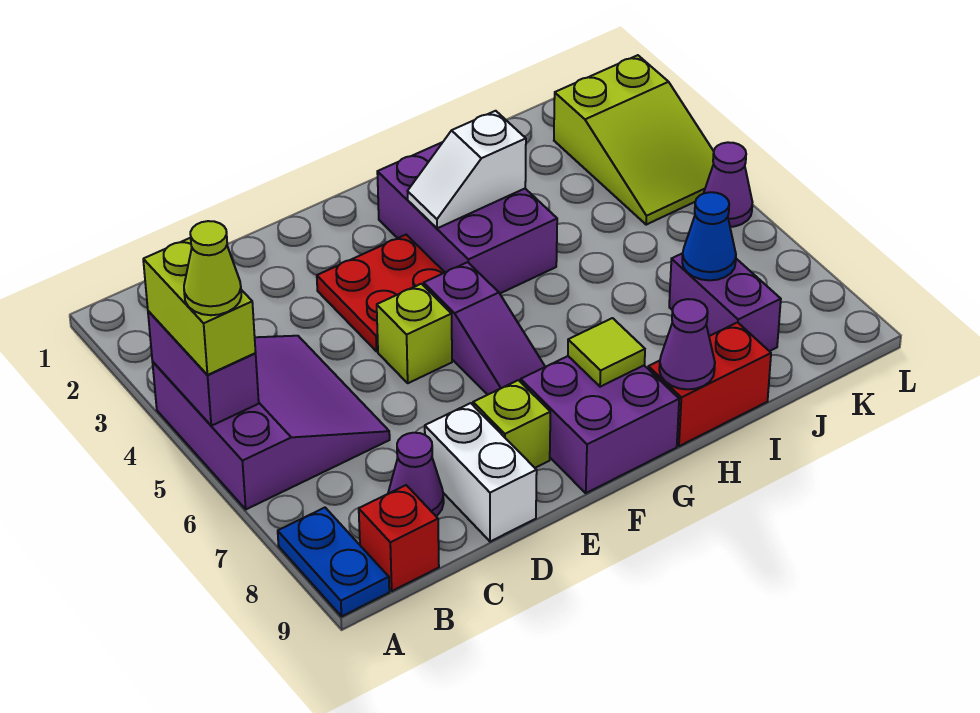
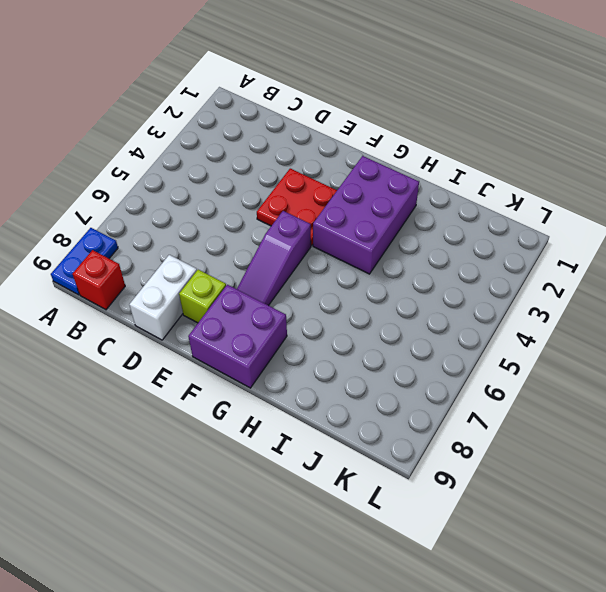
none -> purple 3x3 slope [153,336,390,509]
none -> purple 1x1 cone [388,433,444,516]
none -> lime 1x1 brick [377,284,452,383]

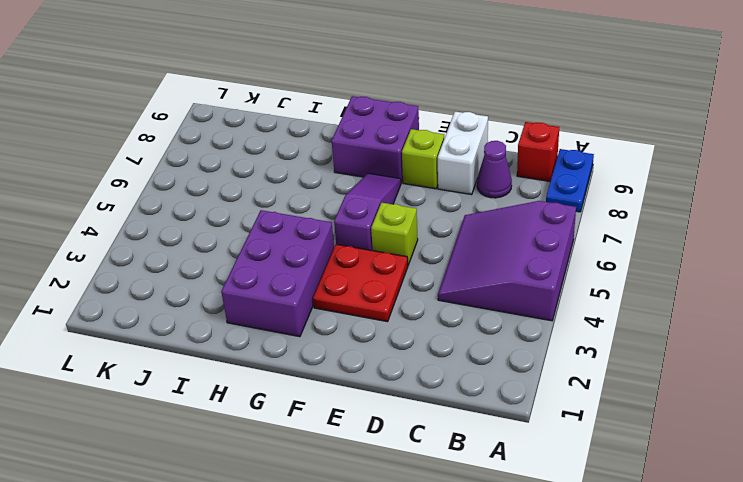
none -> red 1x2 brick [648,322,771,446]
none -> purple 1x2 brick [669,253,781,351]
none -> lime 2x3 slope [554,55,714,225]

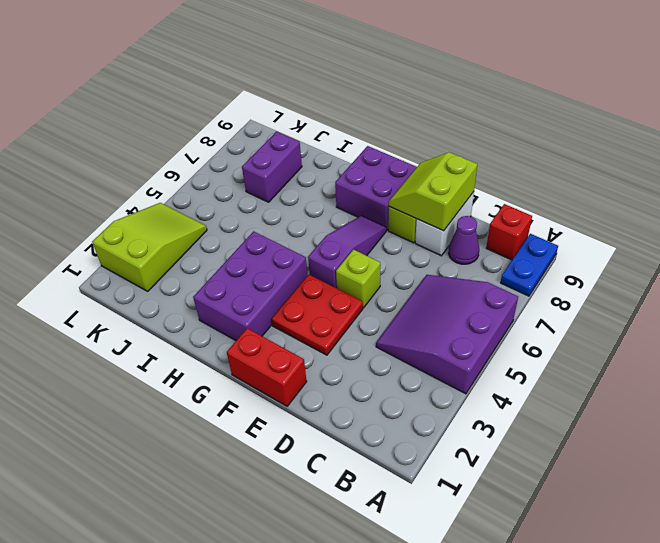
lime 2x2 slope [389,152,477,231] -> none
red 1x2 brick [227,328,307,406] -> red 1x2 brick moved to [648,322,771,446]
none -> purple 1x1 cone [703,142,752,227]
none -> purple 1x2 brick [148,311,259,426]
none -> white 1x2 slope [408,111,526,228]

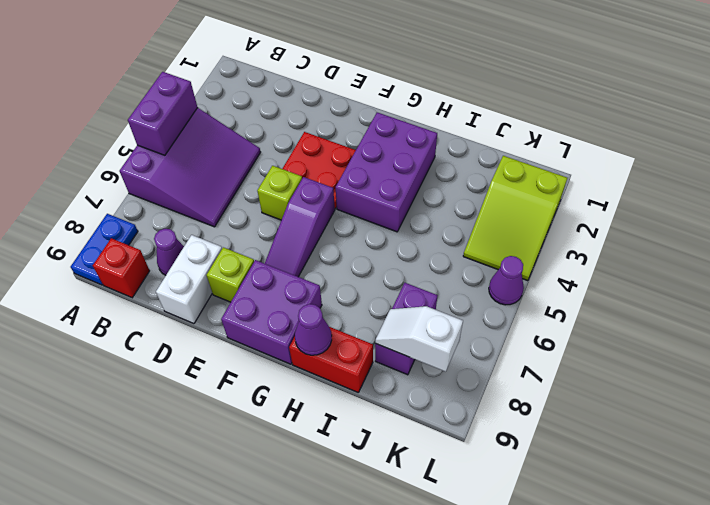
white 1x2 slope [375,306,463,372] -> white 1x2 slope moved to [408,111,526,228]
none -> lime 1x1 tile [568,318,645,387]
none -> blue 1x1 cone [682,192,736,280]
none -> lime 1x2 brick [143,238,256,375]

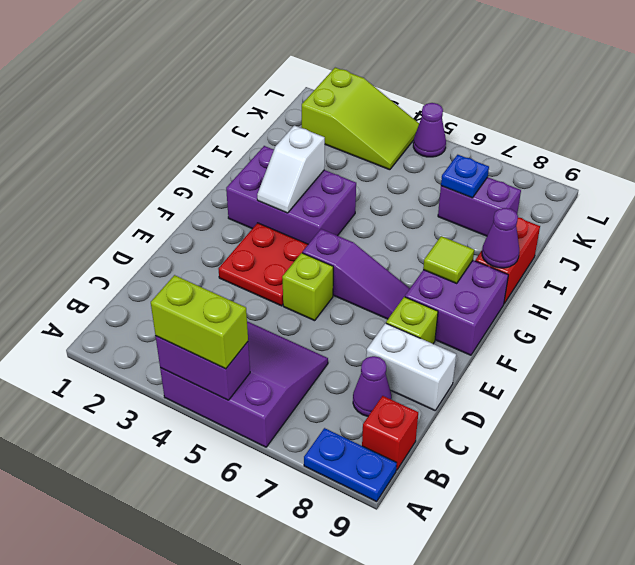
blue 1x1 plate [441,155,489,198] -> blue 1x1 cone [682,192,736,280]
none -> lime 1x1 cone [184,221,241,315]

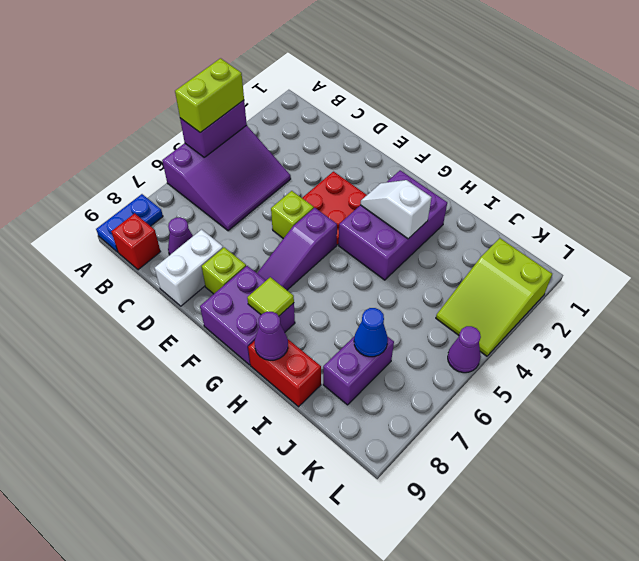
none -> lime 1x1 cone [184,221,241,315]

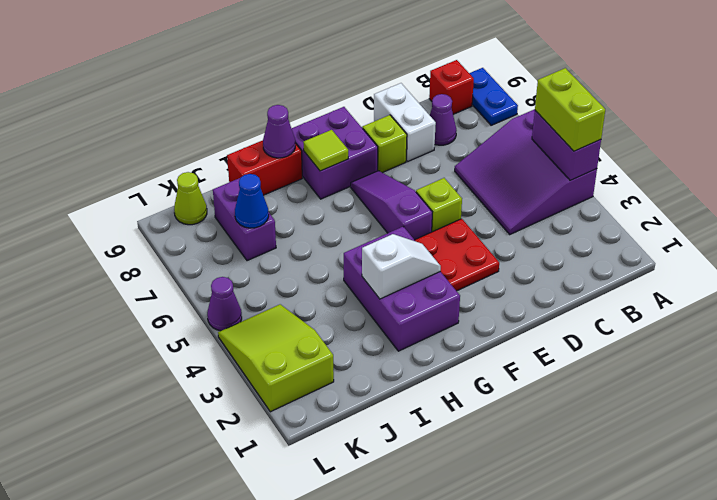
lime 1x1 cone [174,172,207,225] -> lime 1x1 cone moved to [184,221,241,315]

